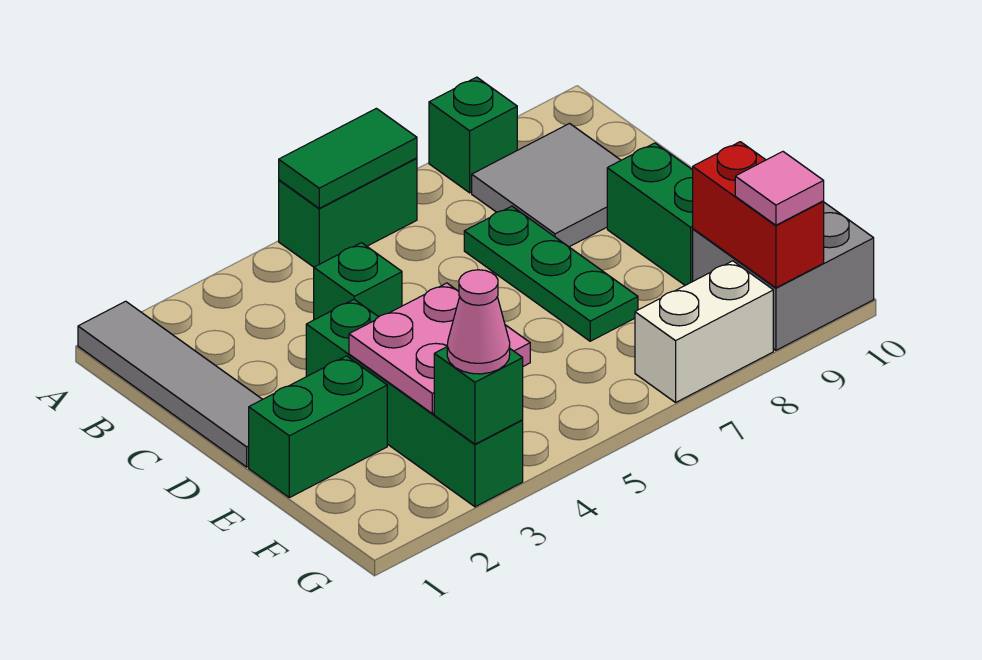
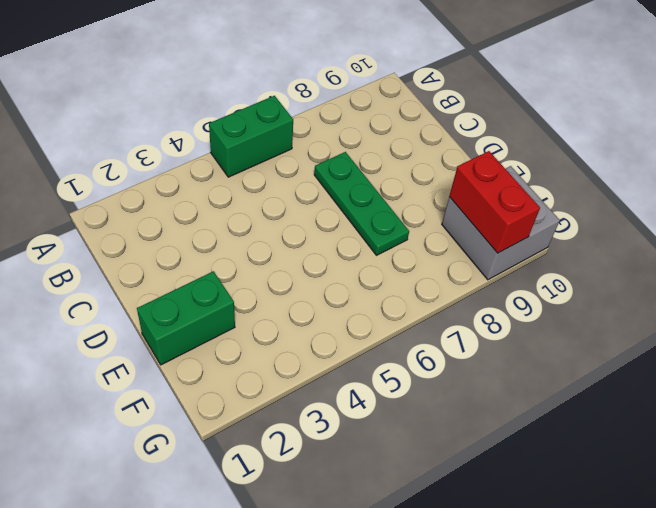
none -> grey 1x4 tile [78,301,262,467]
none -> green 1x1 brick [429,77,517,193]
none -> grey 2x2 tile [472,124,621,247]

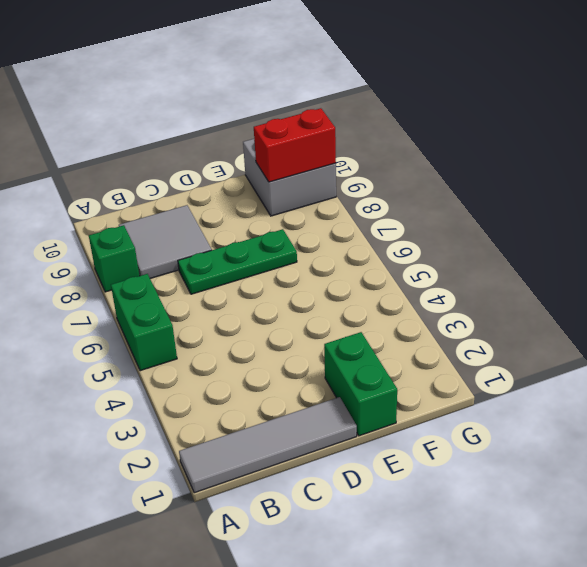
none -> green 1x1 brick [314,243,402,320]
none -> green 1x4 brick [306,300,523,507]
none -> green 1x2 brick [607,143,693,285]

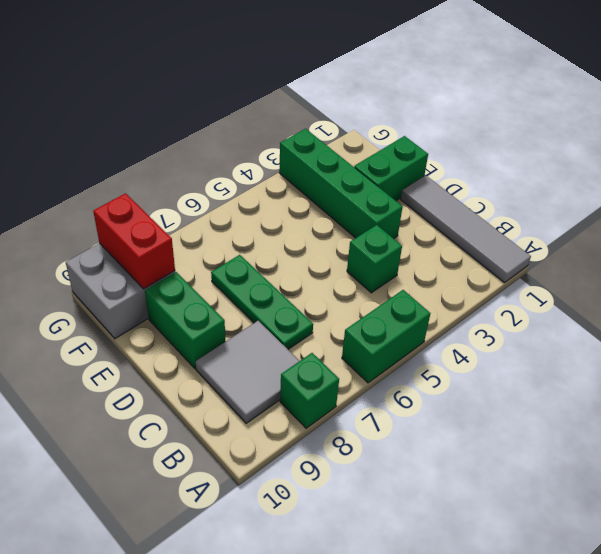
none -> white 1x2 brick [635,261,773,402]
none -> green 1x2 tile [279,108,417,208]
none -> pink 2x2 plate [349,283,530,414]

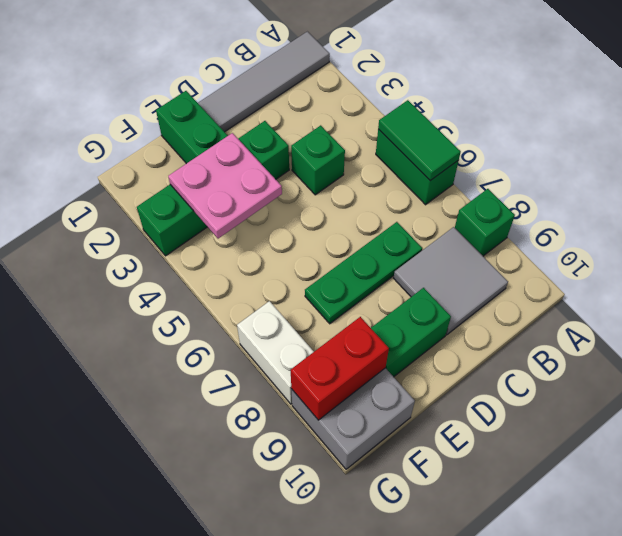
none -> green 1x1 brick [434,347,523,444]
none -> pink 1x1 cone [447,270,510,374]
none -> pink 1x1 tile [735,152,824,225]

